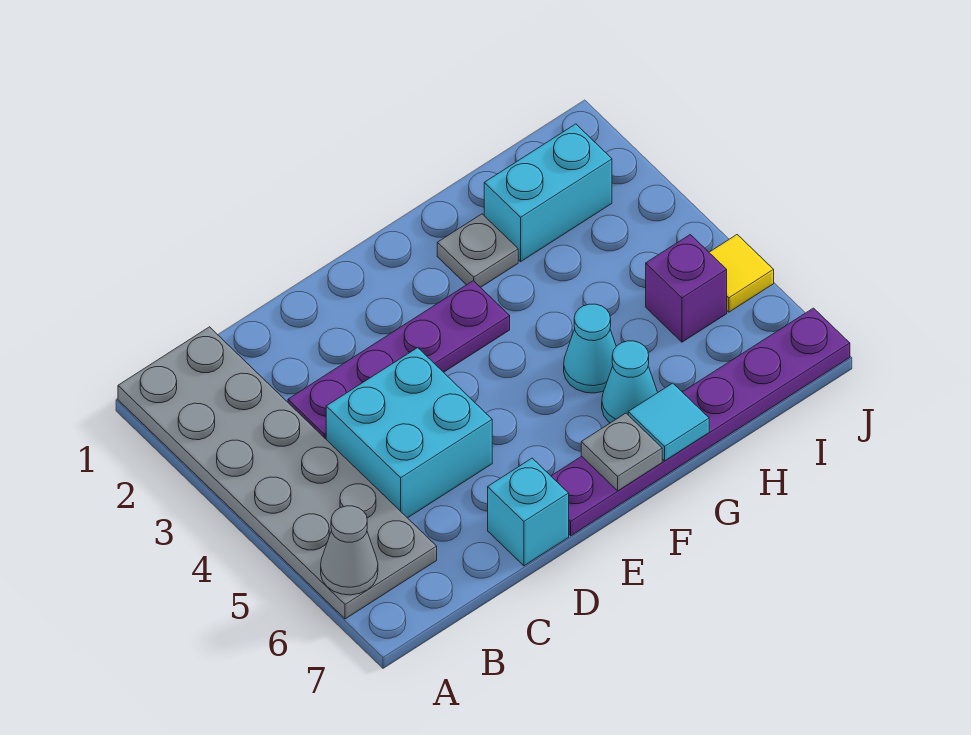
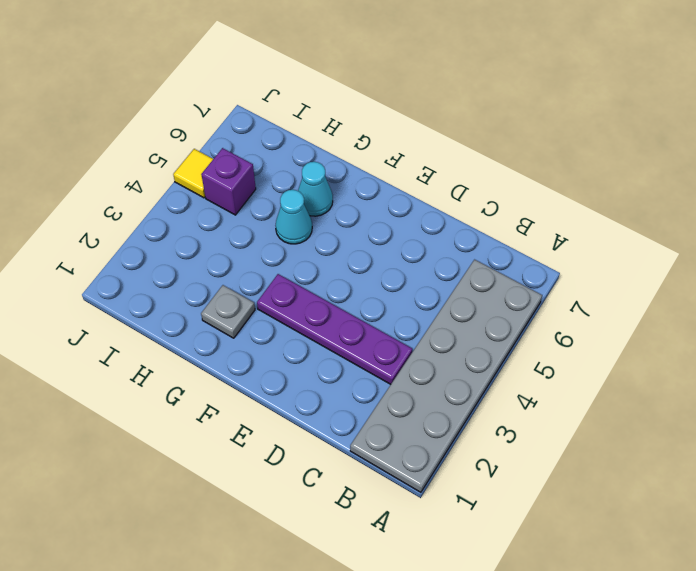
none -> cyan 2x2 brick [326,348,492,518]
none -> cyan 1x1 brick [488,458,569,566]
none -> purple 1x6 plate [551,308,850,536]

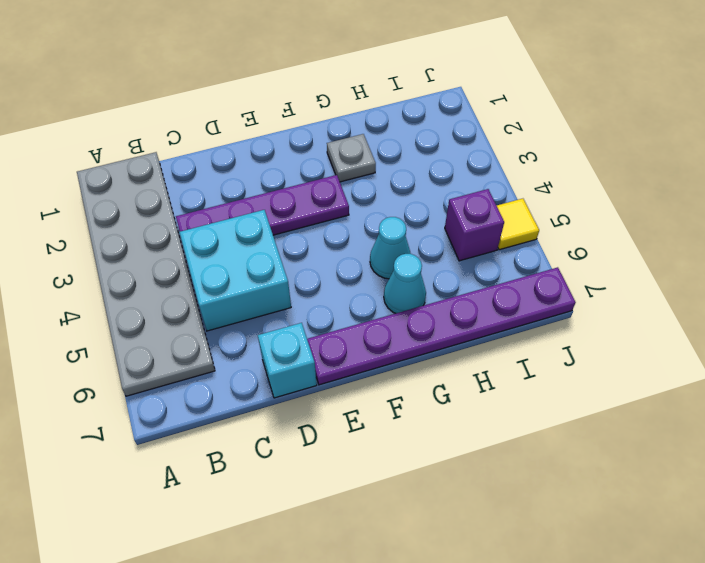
none -> cyan 1x2 brick [484,124,612,261]
none -> grey 1x1 cone [321,506,378,595]
none -> grey 1x1 plate [581,413,662,491]

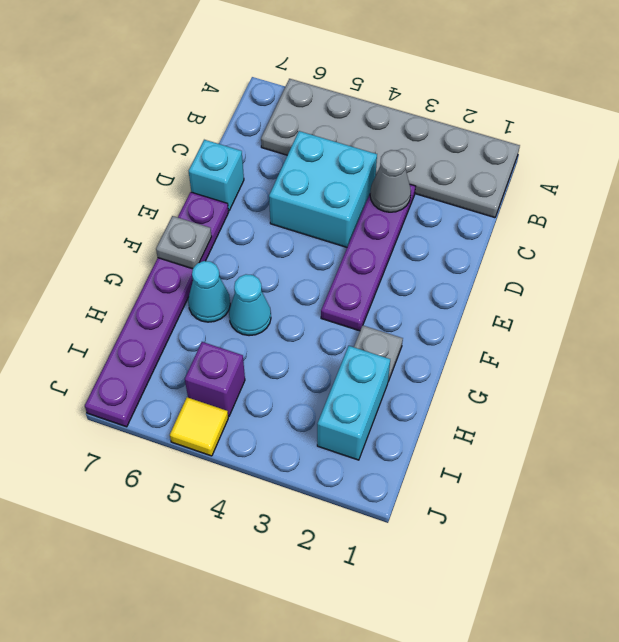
grey 1x1 cone [370,150,411,212] -> grey 1x1 cone moved to [321,506,378,595]
none -> cyan 1x1 tile [628,383,709,461]

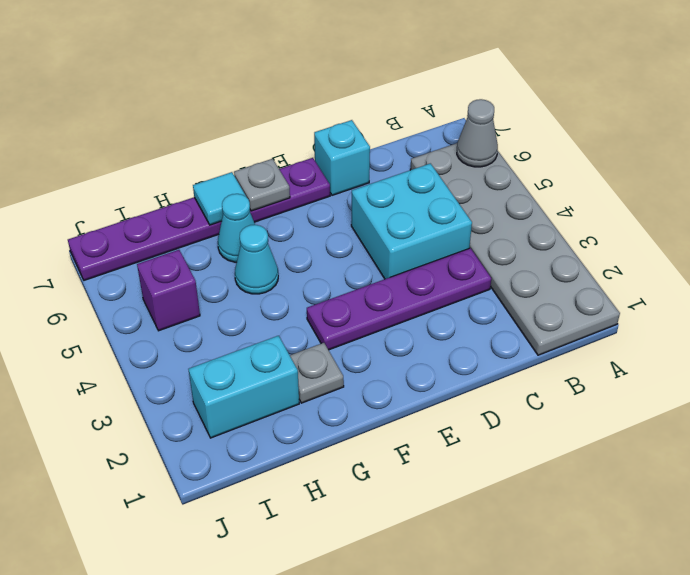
none -> yellow 1x1 tile [709,235,774,312]

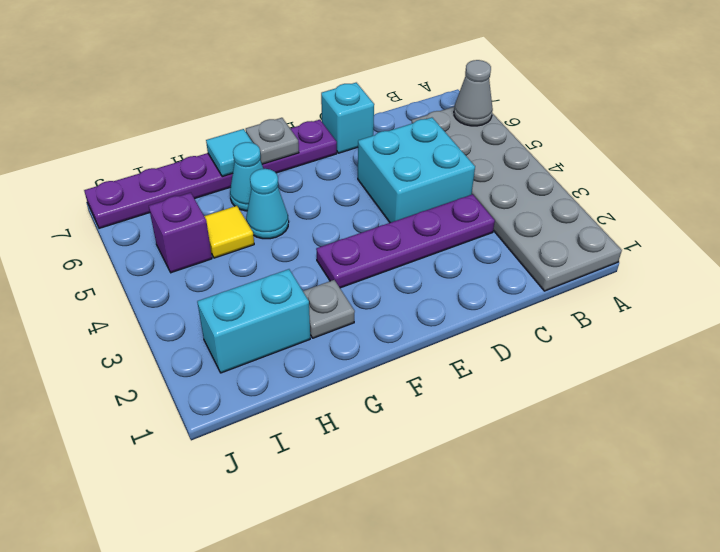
yellow 1x1 tile [204,206,254,258] -> yellow 1x1 tile moved to [709,235,774,312]

